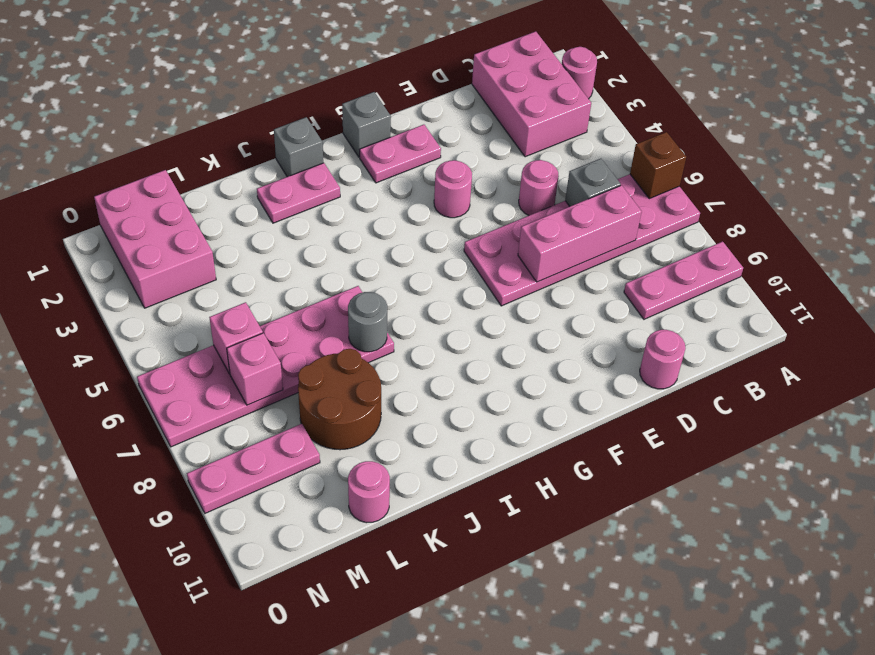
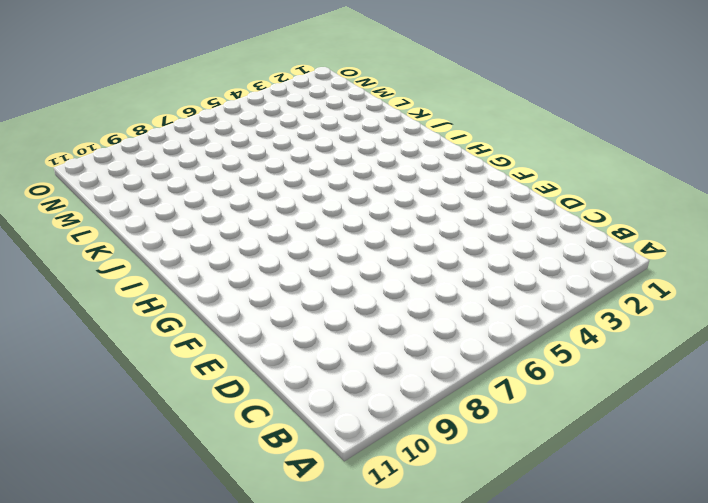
none -> pink 1x1 round brick [562,47,597,99]
none -> pink 2x6 plate [464,174,700,306]
none -> pink 1x3 plate [624,241,743,319]

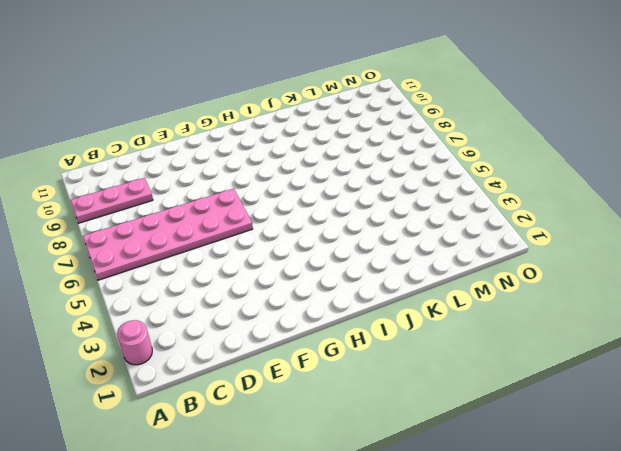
none -> pink 2x3 brick [472,31,591,157]
none -> pink 1x1 round brick [519,160,559,215]
none -> pink 1x1 round brick [640,330,686,389]

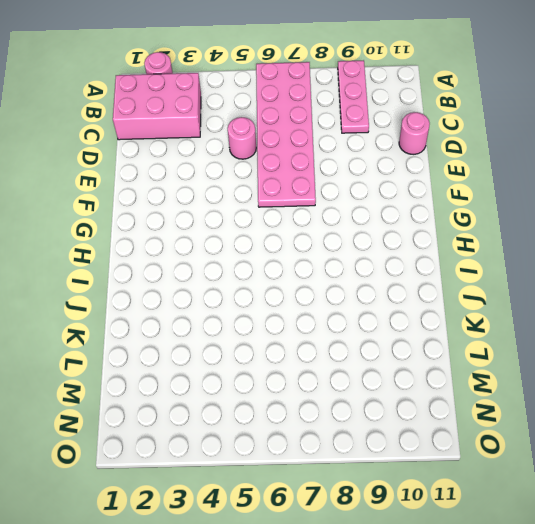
none -> pink 1x2 plate [360,125,441,183]
none -> pink 1x1 round brick [434,160,472,218]
none -> grey 1x1 brick [342,92,391,157]

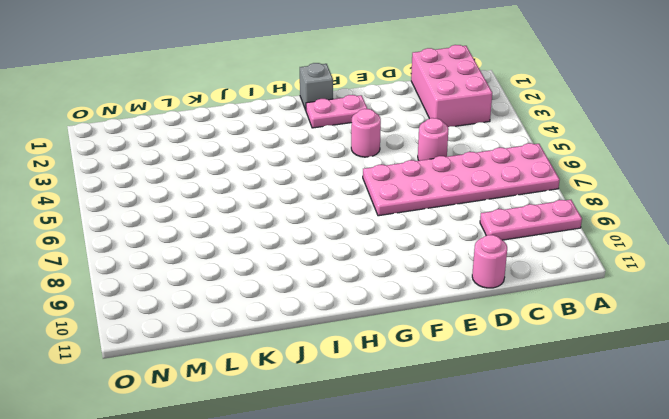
none -> pink 1x1 round brick [562,47,597,99]
none -> grey 1x1 brick [274,117,323,177]
none -> pink 1x2 plate [257,163,340,223]

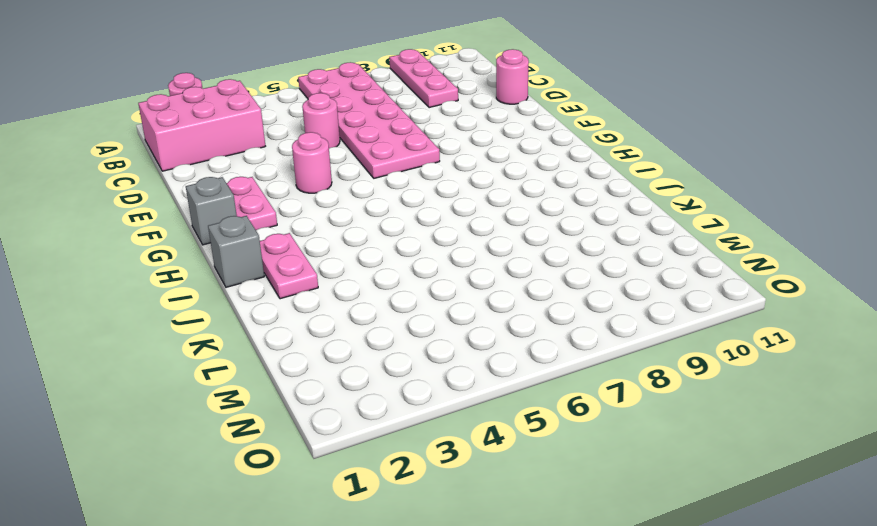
none -> pink 2x6 plate [137,286,394,447]
none -> brown 2x2 round brick [298,349,381,450]
none -> pink 1x1 round brick [348,461,390,523]

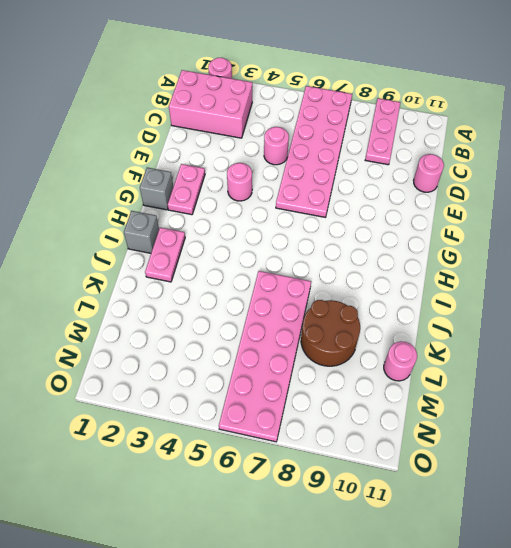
none -> pink 2x3 brick [94,170,216,308]
none -> pink 1x3 plate [187,424,320,513]
none -> brown 1x1 brick [630,132,686,199]

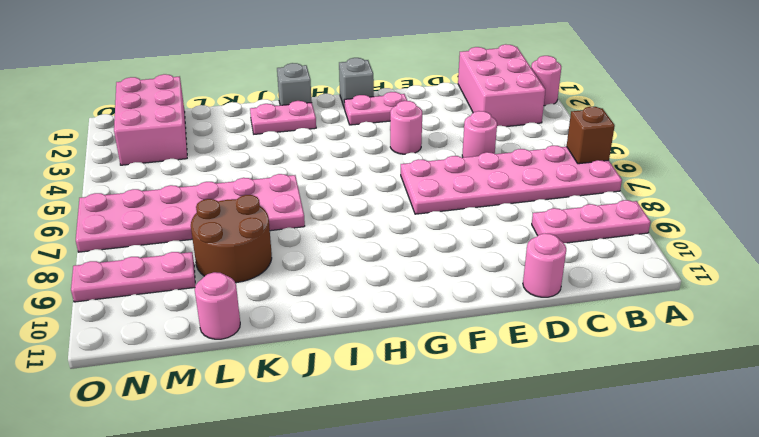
none -> grey 1x1 brick [565,159,621,206]
none -> pink 1x3 brick [518,185,642,282]
none -> grey 1x1 round brick [348,292,387,352]

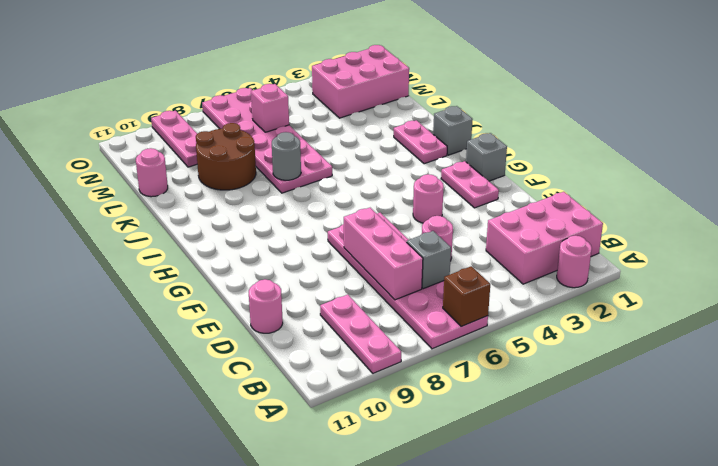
none -> pink 1x1 brick [227,333,283,405]

